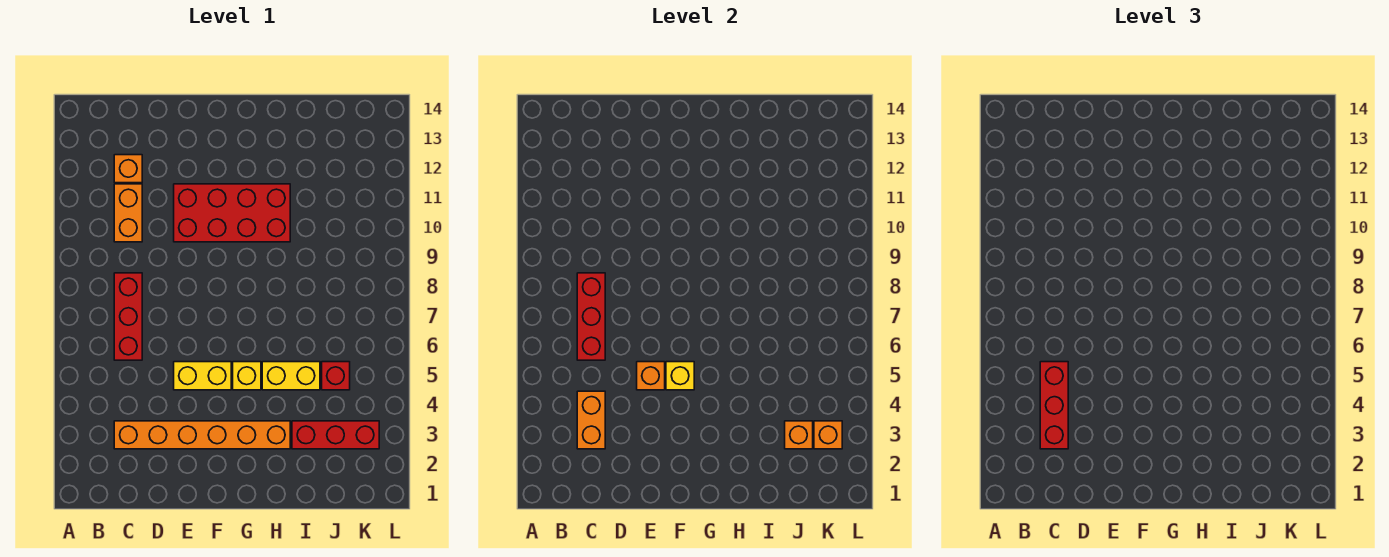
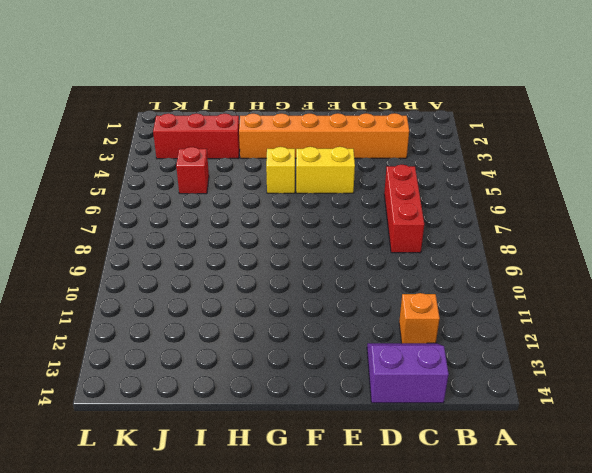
purple 2x2 slope [367,343,449,403] -> none
none -> orange 1x2 brick [114,184,142,242]
none -> red 2x4 brick [174,184,290,242]
none -> yellow 1x2 brick [262,362,320,390]

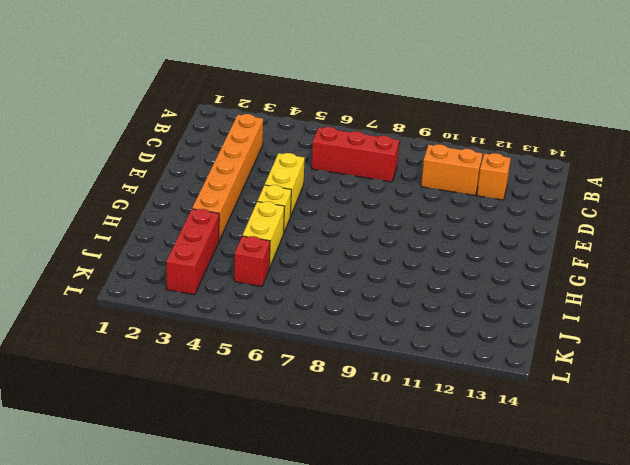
none -> red 2x4 brick [174,184,290,242]
none -> orange 1x2 brick [577,391,605,449]
none -> red 1x3 brick [577,273,605,360]

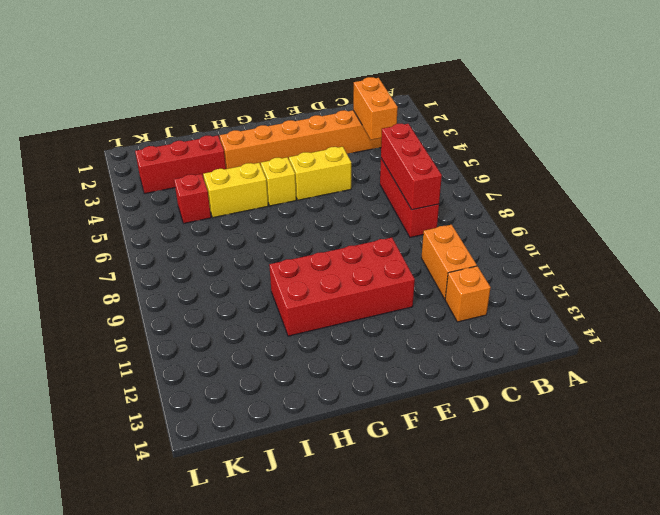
none -> orange 1x1 brick [637,362,665,390]
none -> yellow 1x1 brick [666,362,694,390]
none -> orange 1x1 brick [785,421,813,449]

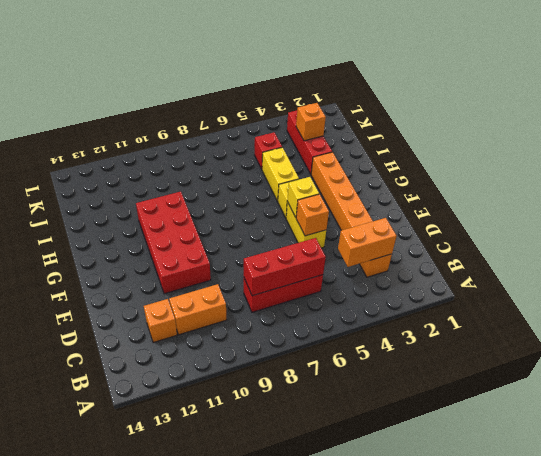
none -> orange 1x1 brick [814,421,842,449]
none -> red 1x3 brick [1040,362,1068,449]

